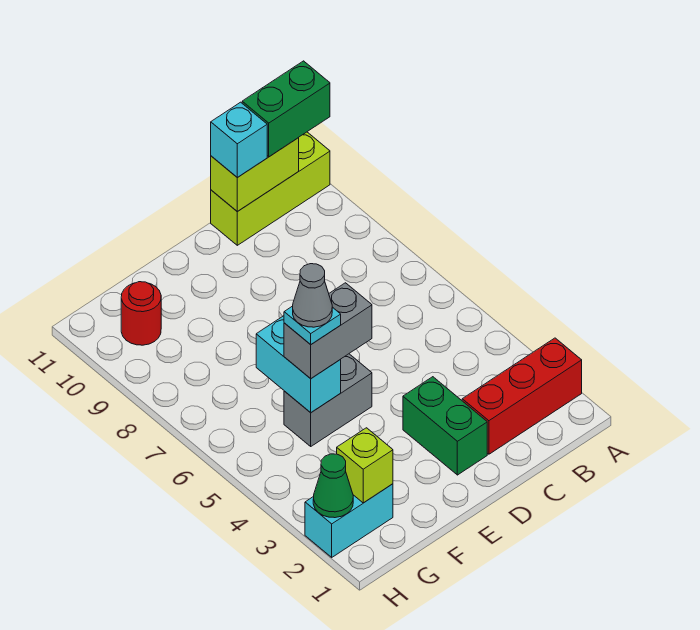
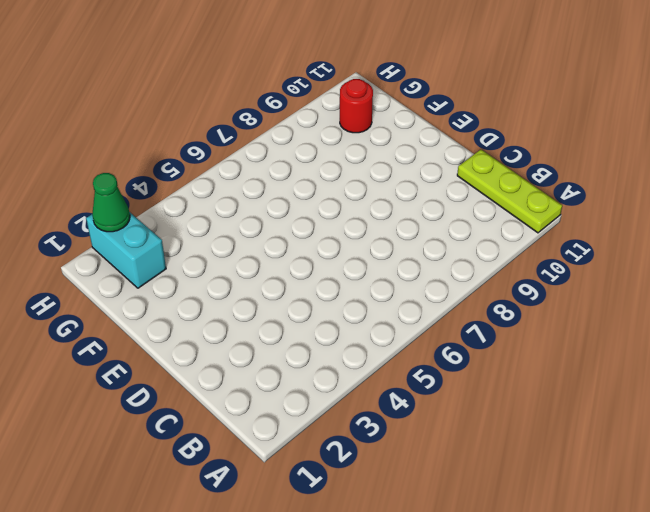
lime 1x3 plate [457,150,562,233] -> lime 1x3 brick [211,132,330,245]
none -> red 1x3 brick [462,338,582,454]
none -> green 1x2 brick [403,377,487,475]
none -> grey 1x2 brick [284,354,372,446]

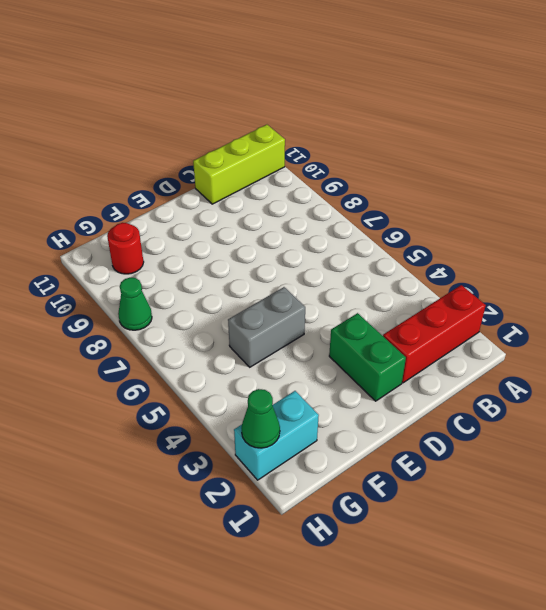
green 1x1 cone [118,278,152,330] -> none
none -> lime 1x2 brick [211,138,299,212]
none -> cyan 1x2 brick [256,316,341,413]
none -> lime 1x1 brick [337,428,393,503]

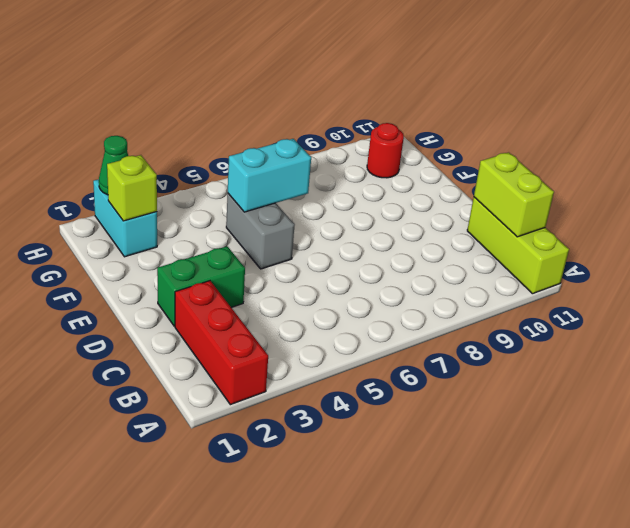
none -> green 1x2 brick [242,61,330,157]
none -> cyan 1x1 brick [211,102,267,178]
none -> grey 1x2 brick [284,283,372,379]

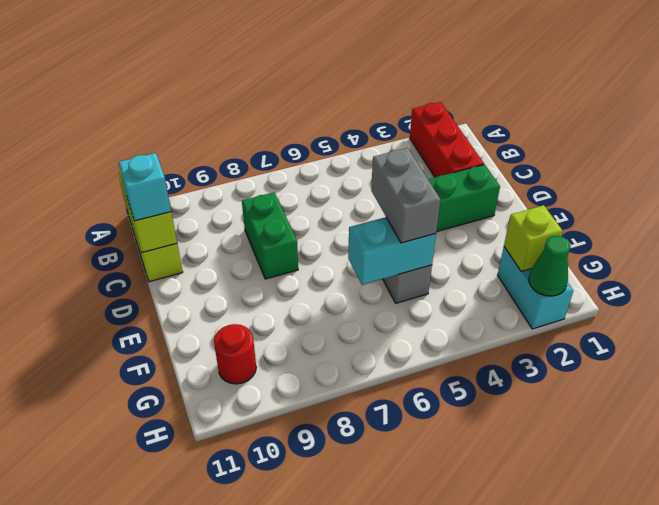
green 1x2 brick [242,192,298,279] -> green 1x2 brick moved to [242,61,330,157]
none -> cyan 1x1 plate [284,306,341,345]
none -> grey 1x1 cone [293,264,332,327]

